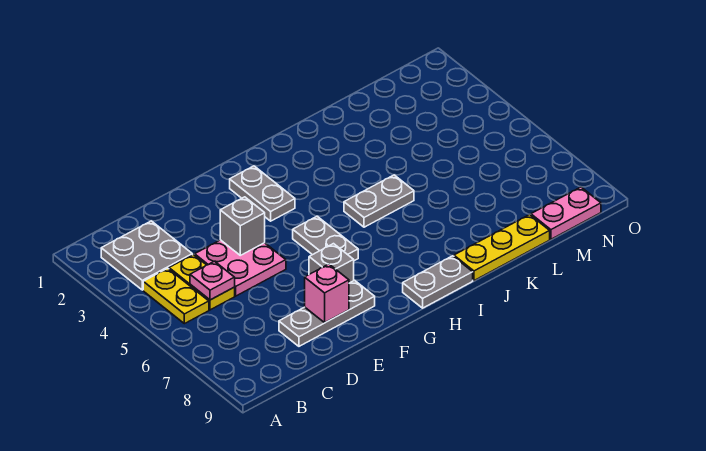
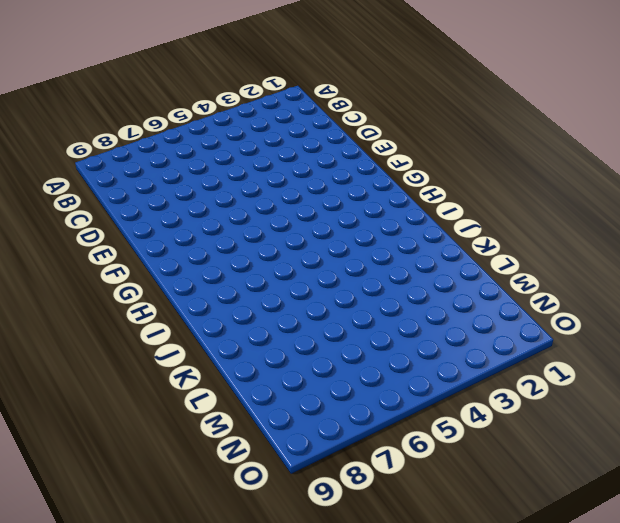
none -> grey 2x2 plate [101,221,192,290]
none -> yellow 1x2 plate [143,268,209,324]
none -> yellow 1x2 plate [169,255,235,310]

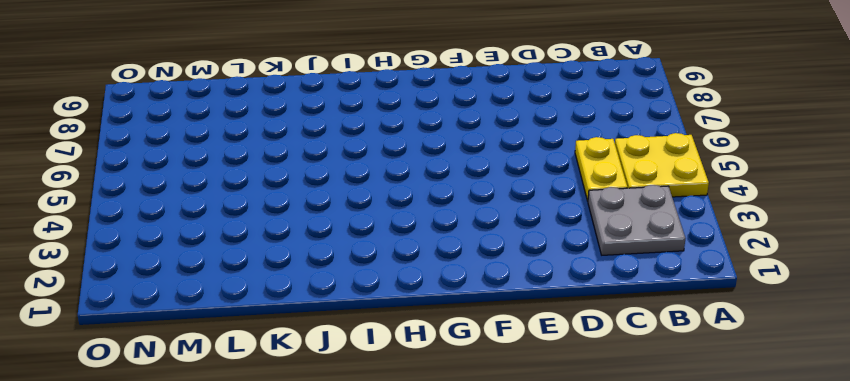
yellow 2x2 plate [615,133,709,197] -> yellow 1x2 plate [143,268,209,324]
none -> pink 2x2 plate [195,240,286,296]
none -> grey 1x3 plate [279,280,375,346]
none -> grey 1x1 brick [309,244,354,283]

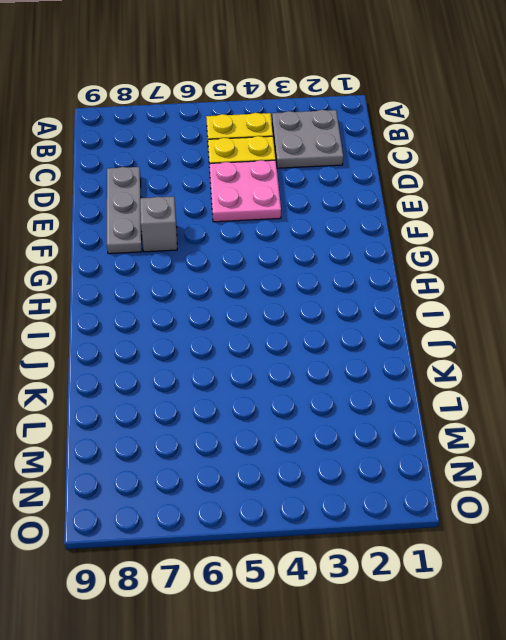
none -> grey 1x2 plate [230,166,295,221]
none -> grey 1x2 plate [293,216,358,261]
none -> grey 1x2 plate [403,256,473,308]

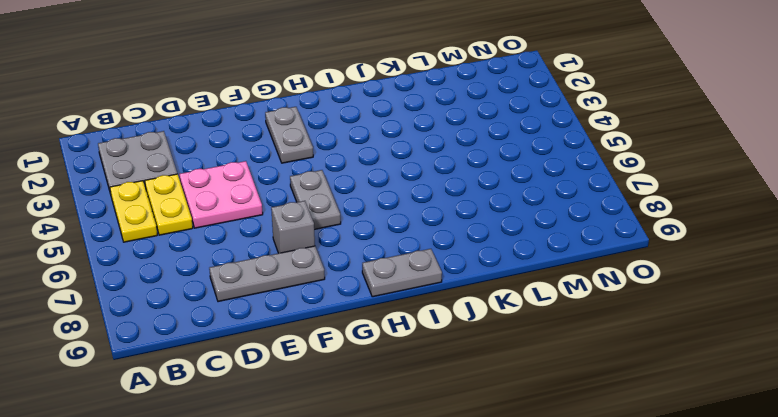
none -> grey 1x2 plate [344,175,414,227]
none -> yellow 1x3 plate [454,215,550,281]
none -> pink 1x2 plate [531,187,601,239]

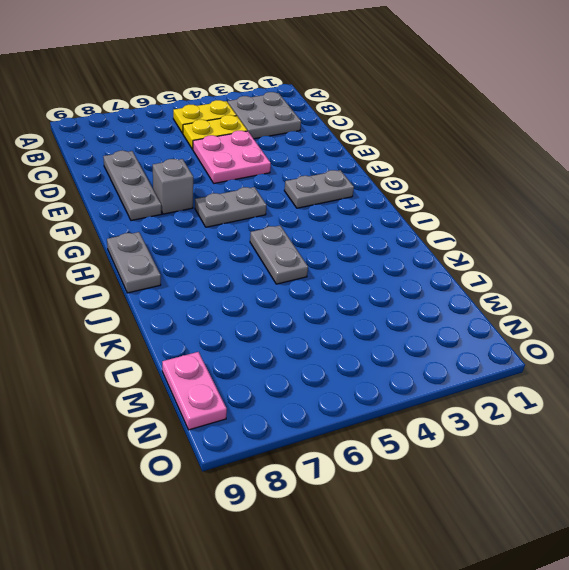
none -> yellow 1x3 plate [454,215,550,281]
none -> pink 1x1 plate [190,261,235,300]
none -> grey 1x1 brick [220,197,265,255]

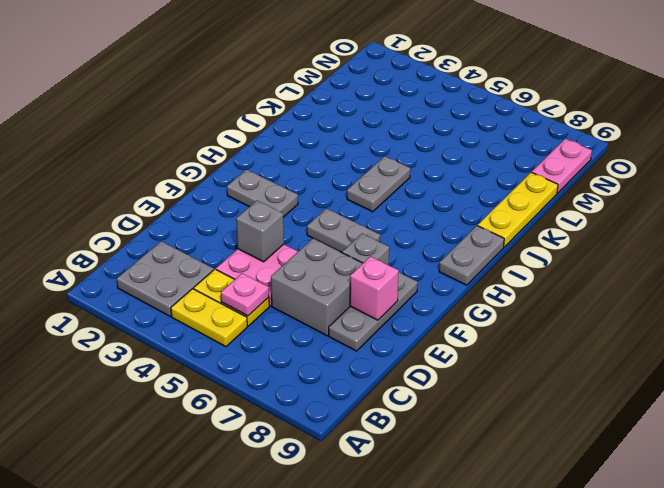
grey 2x2 brick [271,239,363,336] -> none

